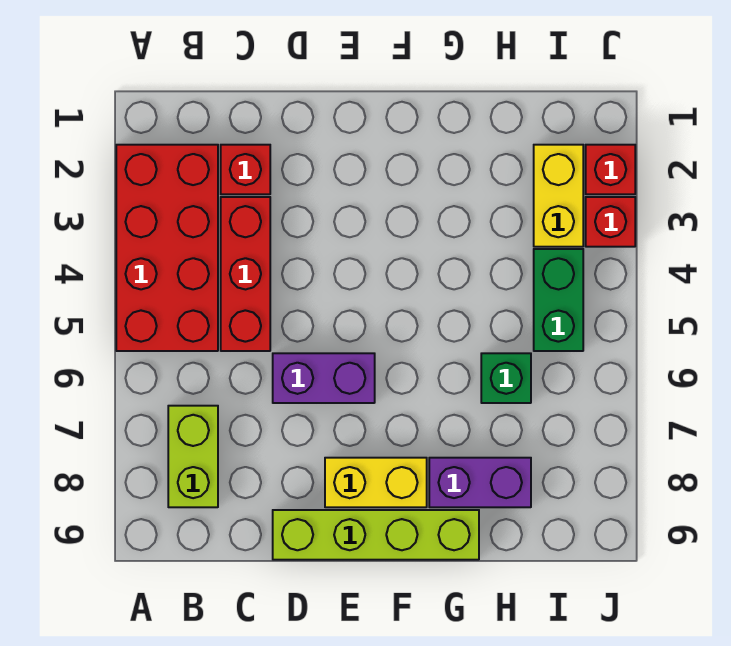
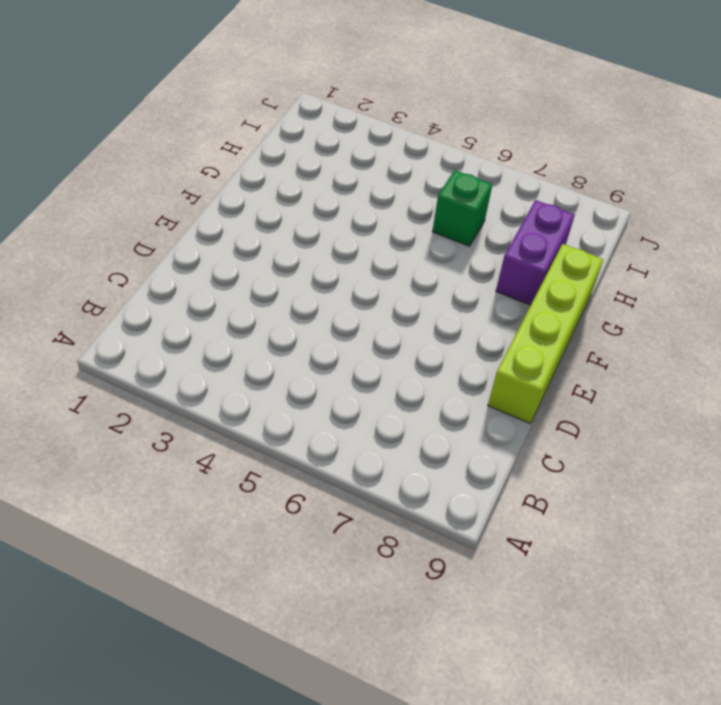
none -> red 2x4 brick [116,145,218,351]
none -> lime 1x2 brick [168,406,218,507]
none -> red 1x1 brick [221,145,270,194]

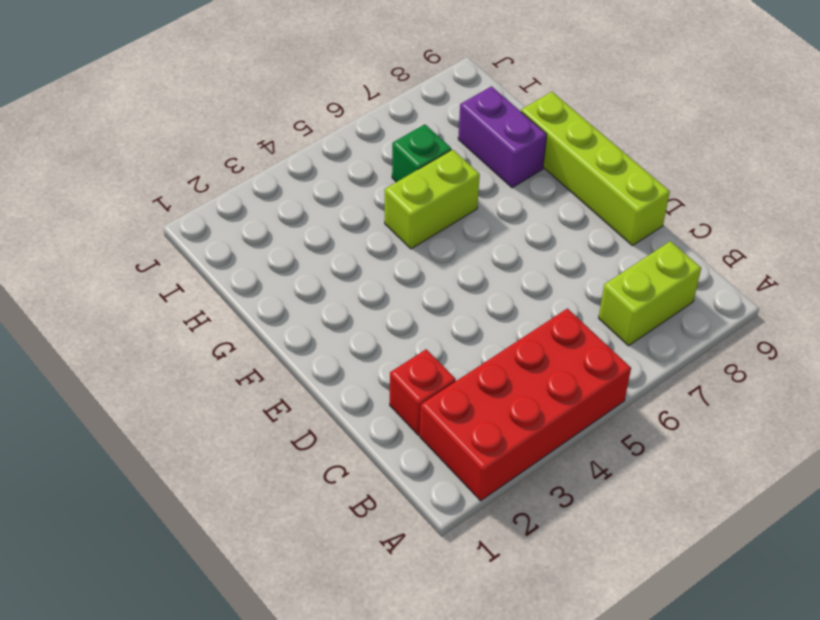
lime 1x2 brick [385,149,480,249] -> none
none -> red 1x3 brick [221,197,270,351]
none -> purple 1x2 brick [273,353,375,403]
none -> yellow 1x2 brick [325,458,427,507]

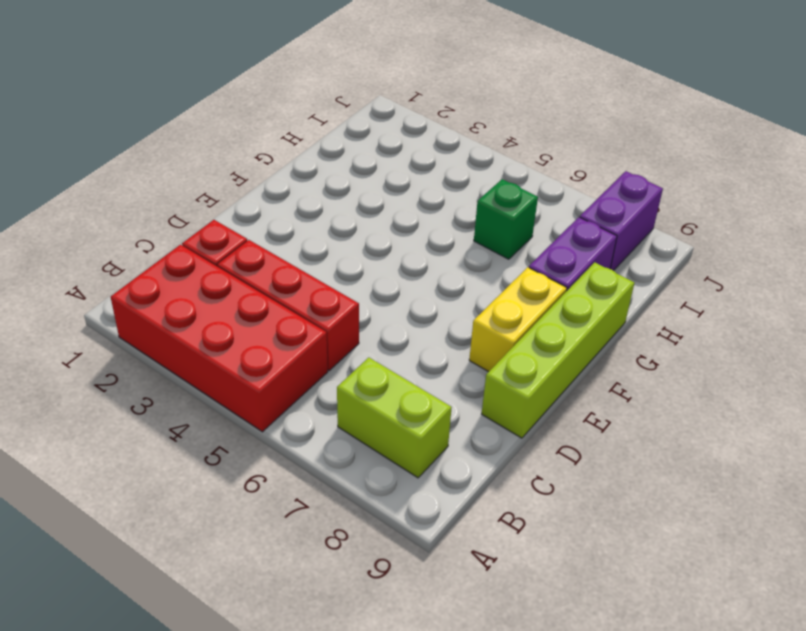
purple 1x2 brick [580,171,663,271] -> purple 1x2 brick moved to [273,353,375,403]
none -> yellow 1x2 brick [534,145,583,247]
none -> green 1x2 brick [534,249,583,351]
none -> red 1x1 brick [586,145,635,194]

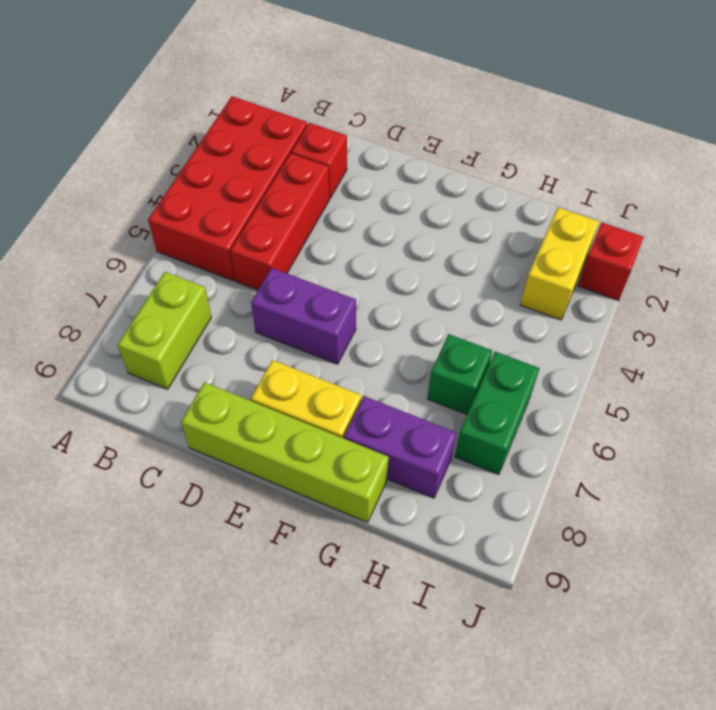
green 1x2 brick [455,352,540,475] -> green 1x2 brick moved to [534,249,583,351]
none -> red 1x1 brick [586,197,635,247]

